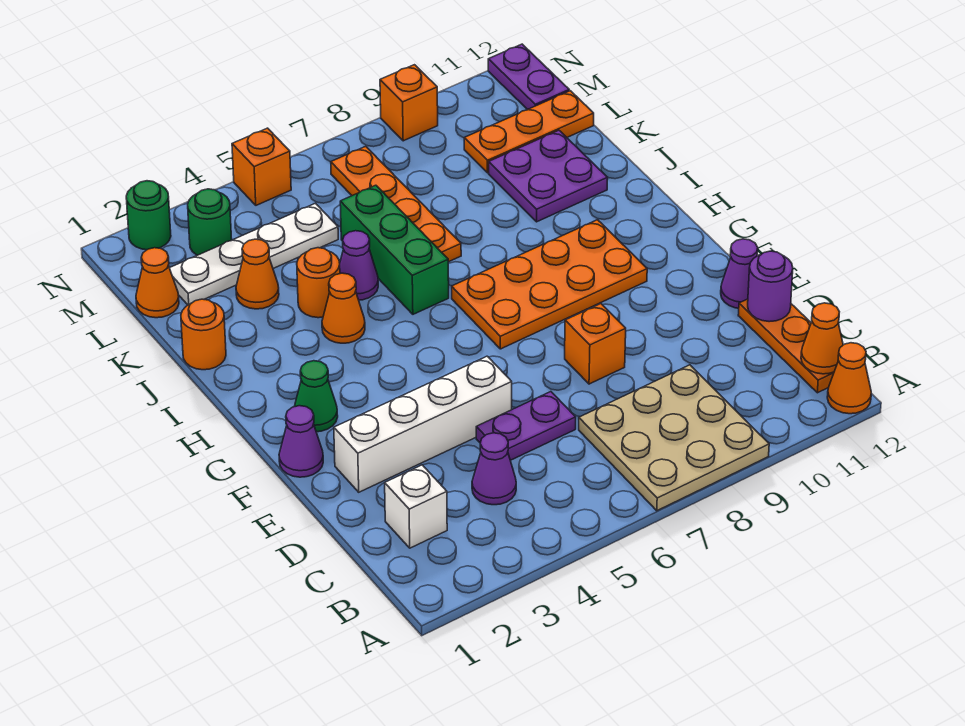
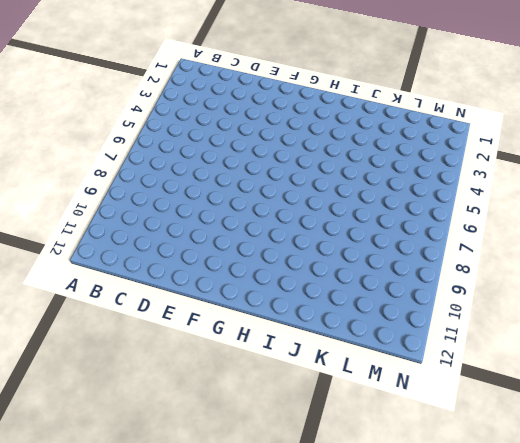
none -> tan 3x3 plate [579,365,769,511]
none -> orange 1x1 cone [827,343,871,414]
none -> orange 1x3 plate [738,299,834,393]
none -> white 1x1 brick [385,465,447,548]

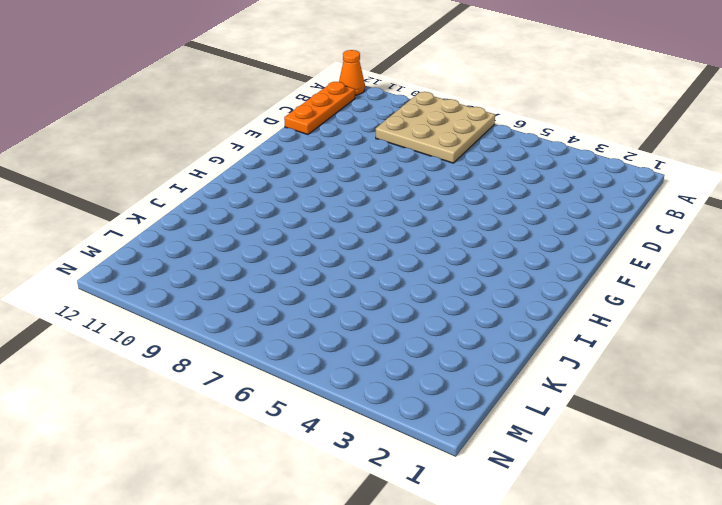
none -> white 1x1 brick [385,465,447,548]
none -> purple 1x1 cone [472,433,516,505]
none -> purple 1x2 plate [476,392,576,460]
none -> white 1x4 brick [334,356,512,492]

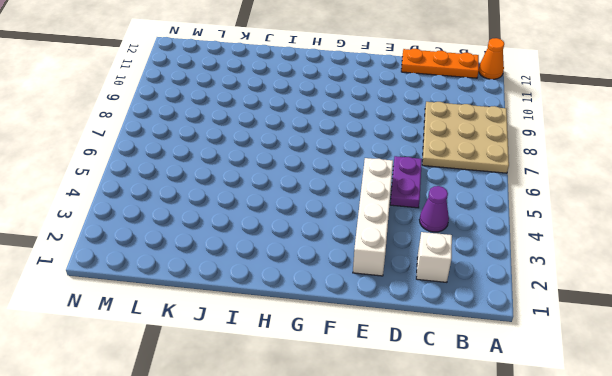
none -> orange 1x1 brick [565,304,626,384]
none -> purple 1x1 cone [721,239,758,308]
none -> purple 1x1 cone [279,406,323,477]
none -> green 1x1 cone [294,361,338,432]

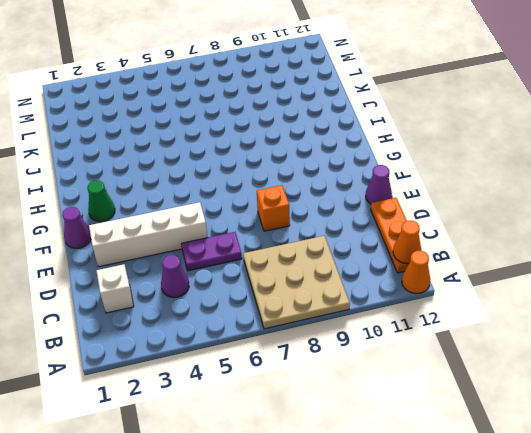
none -> orange 2x4 plate [452,220,647,349]
none -> orange 1x1 cone [322,273,365,343]
none -> green 1x3 brick [340,185,449,314]
none -> orange 1x1 round brick [181,299,226,370]

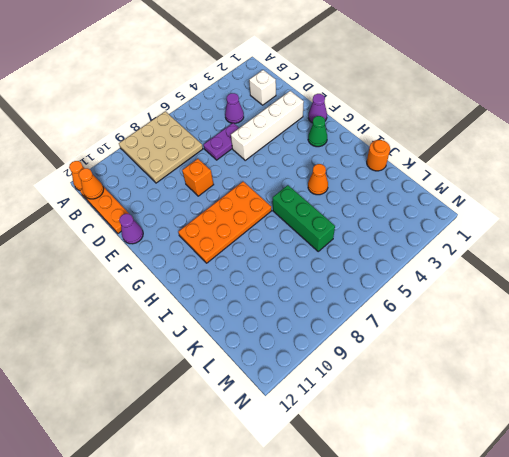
none -> orange 1x1 round brick [297,248,340,318]
none -> purple 1x1 cone [340,231,378,300]
none -> orange 1x4 plate [331,146,461,262]
none -> purple 2x2 plate [489,130,608,222]

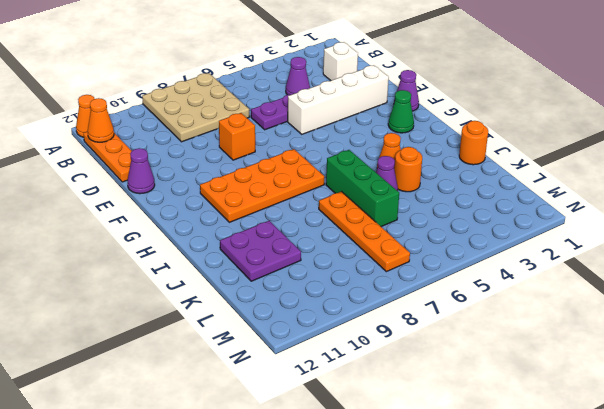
none -> orange 1x1 cone [236,239,279,309]
none -> orange 1x1 cone [136,248,179,318]
none -> white 1x4 plate [170,203,338,305]
none -> orange 1x3 plate [464,91,594,173]

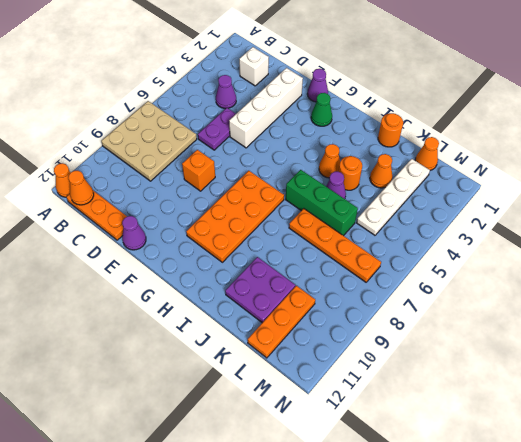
none -> green 1x1 round brick [188,189,232,255]
none -> purple 1x2 plate [488,44,569,110]
none -> green 1x1 round brick [126,181,171,250]
none -> orange 1x1 brick [232,128,291,205]

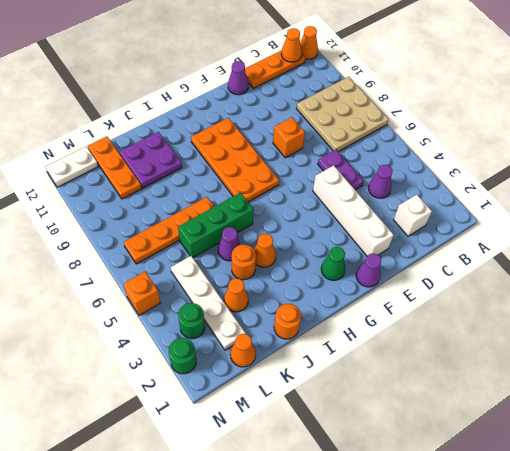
white 1x2 plate [46,146,98,187] -> purple 1x2 plate [488,44,569,110]
none -> orange 1x1 brick [380,65,438,141]
none -> purple 1x1 round brick [748,251,793,322]

